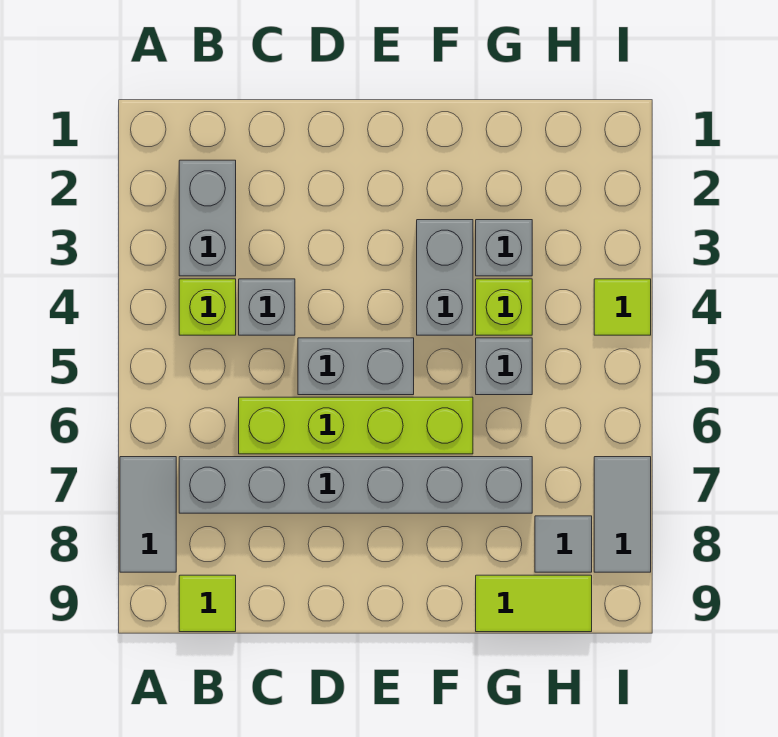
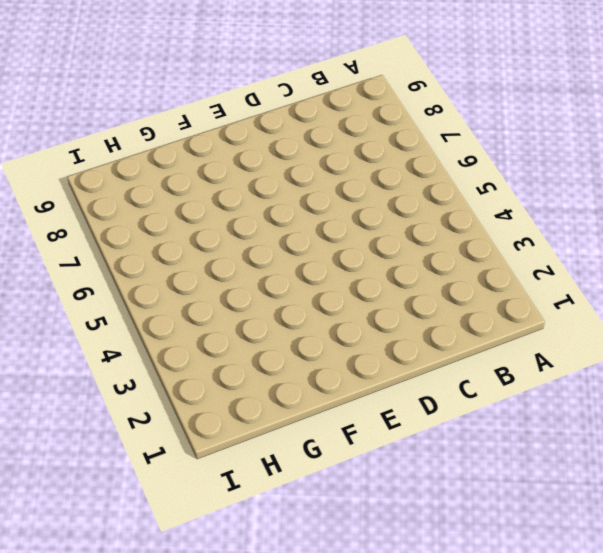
none -> grey 1x2 tile [120,457,176,572]
none -> grey 1x2 brick [179,160,236,276]
none -> lime 1x1 brick [179,279,236,335]

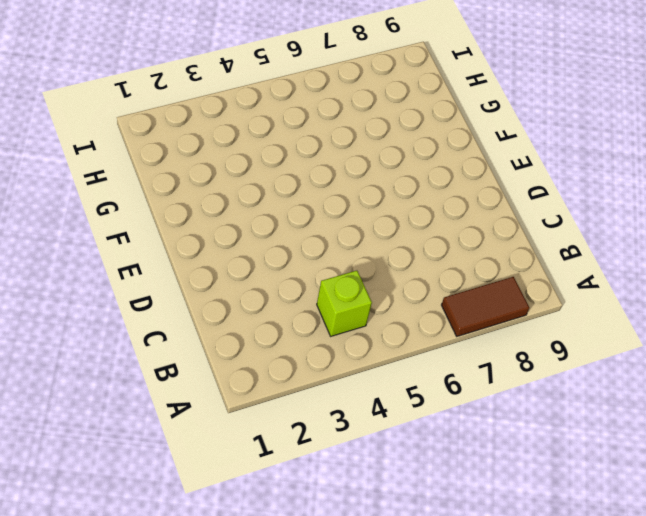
brown 1x2 tile [442,277,529,336] -> grey 1x2 tile [120,457,176,572]
none -> grey 1x2 brick [179,160,236,276]
none -> grey 1x6 brick [179,457,532,513]
none -> lime 1x1 tile [179,575,236,632]

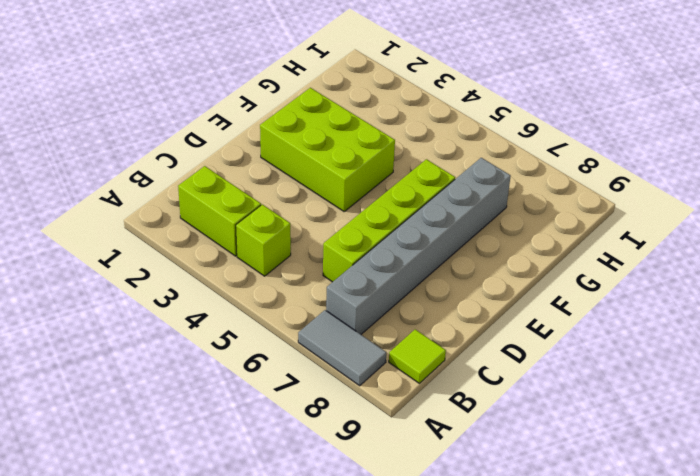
lime 1x2 brick [178,166,261,256] -> grey 1x2 brick [179,160,236,276]
lime 2x3 brick [260,88,395,211] -> grey 1x2 brick [417,220,473,335]
none -> grey 1x1 brick [239,279,295,335]
none -> grey 1x2 brick [298,338,414,395]
none -> grey 1x1 brick [476,220,532,276]

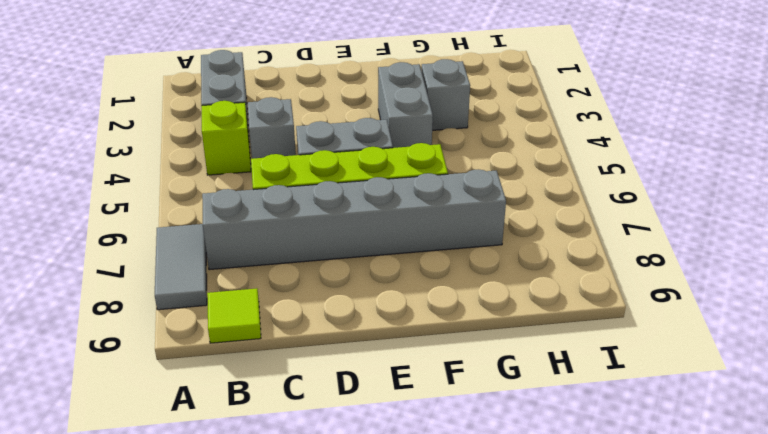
none -> lime 1x1 brick [476,279,532,335]
none -> grey 1x1 brick [476,338,532,395]
none -> lime 1x2 tile [476,575,592,632]

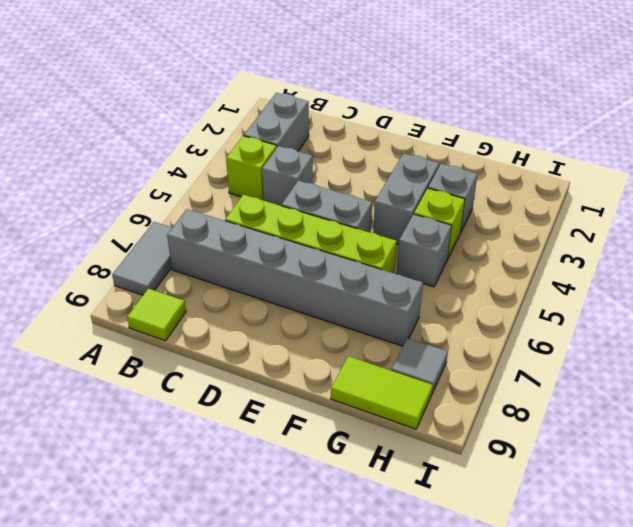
none -> lime 1x1 tile [594,279,651,335]
none -> grey 1x2 tile [594,457,651,572]

